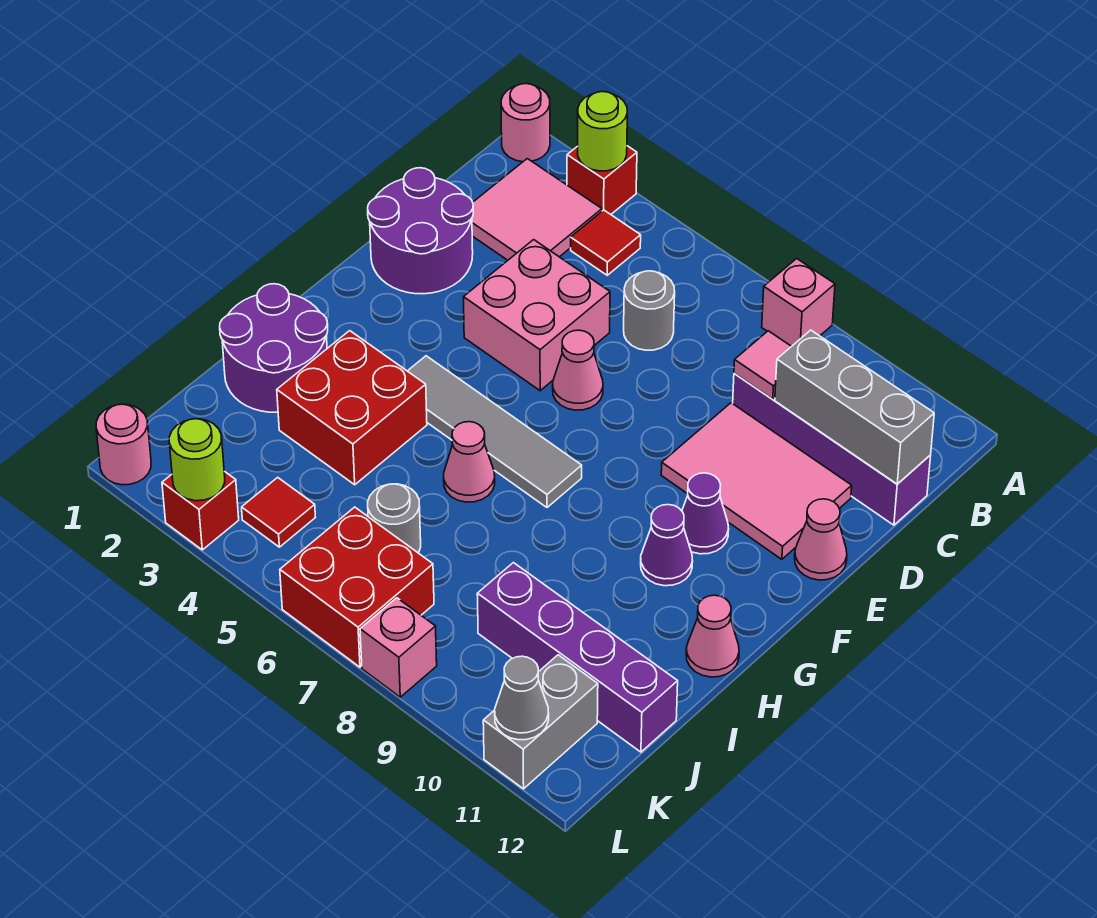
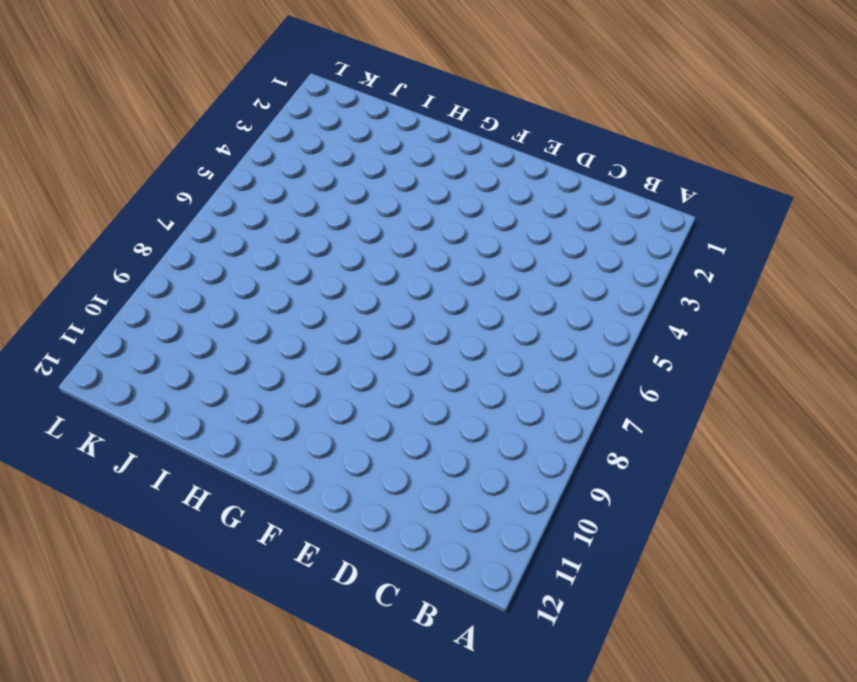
none -> pink 1x1 round brick [501,84,550,162]
none -> red 1x1 brick [567,146,637,214]
none -> pink 1x1 brick [762,258,835,346]
none -> pink 2x2 tile [472,159,602,260]

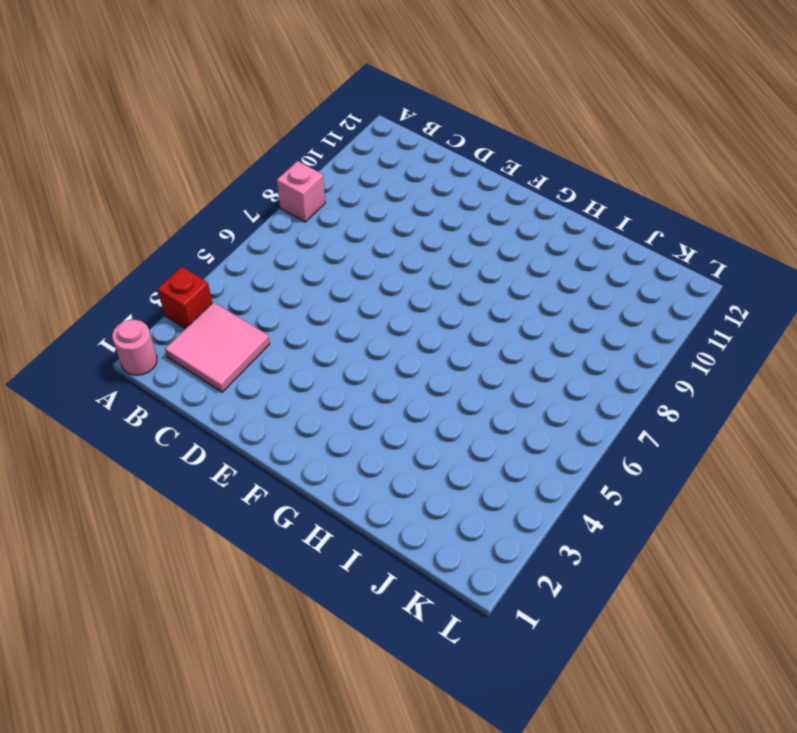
none -> red 1x1 tile [571,210,641,275]
none -> grey 1x1 round brick [624,271,675,350]
none -> purple 1x4 brick [733,373,931,525]
none -> purple 2x2 round brick [368,168,473,294]

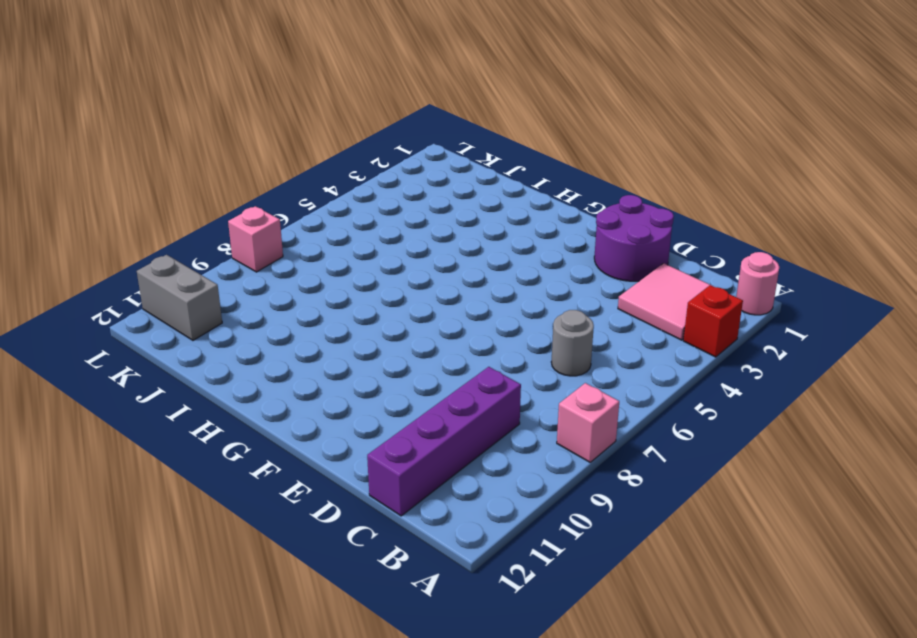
none -> red 1x1 tile [571,210,641,275]
none -> pink 2x2 brick [464,240,610,391]
none -> pink 2x3 tile [661,403,852,559]
none -> pink 1x1 cone [553,330,603,410]

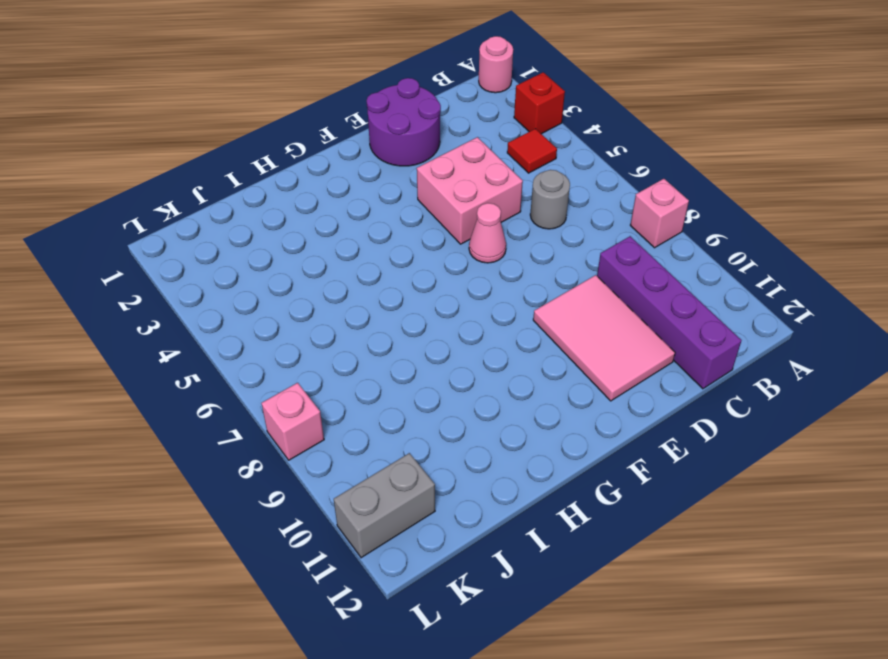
none -> pink 2x2 tile [472,159,602,260]
none -> pink 1x1 cone [795,499,847,580]
none -> purple 1x1 cone [682,473,729,554]
none -> grey 1x4 tile [408,356,582,507]

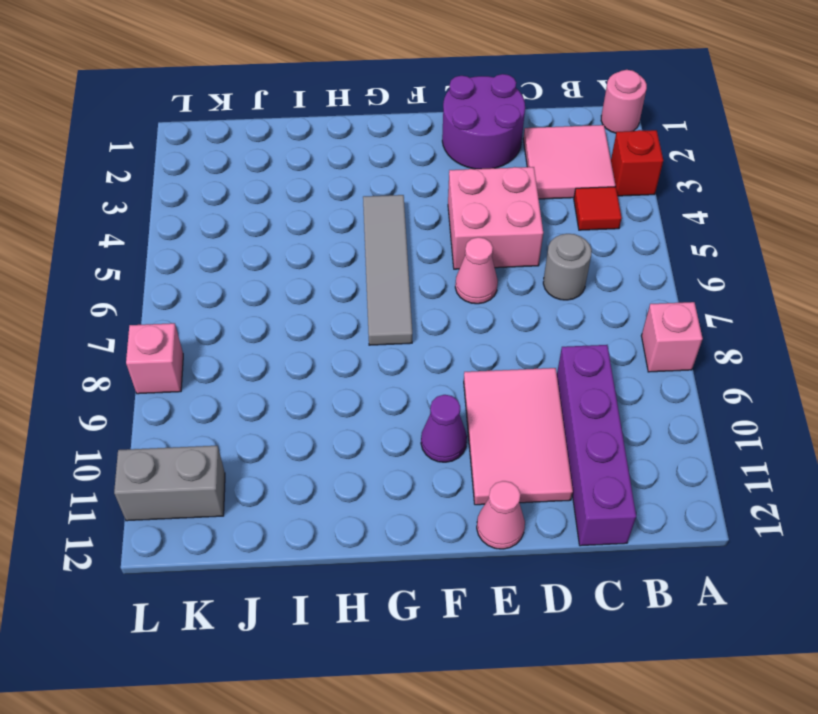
none -> purple 1x1 cone [641,505,693,586]
none -> purple 2x2 round brick [220,284,328,412]
none -> red 2x2 brick [277,331,427,485]
none -> pink 1x1 cone [444,422,495,502]

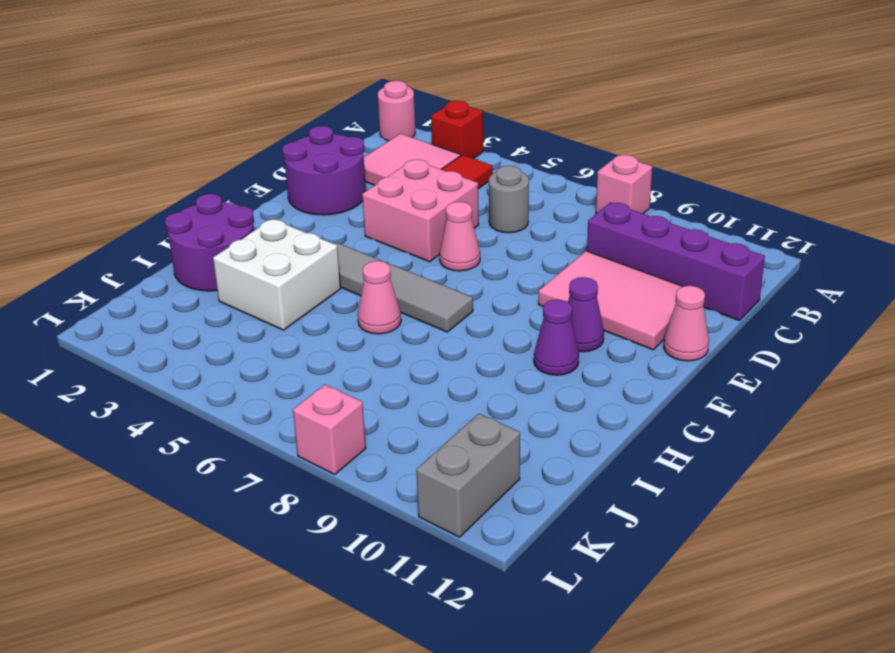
white 2x2 brick [213,219,341,330] -> red 2x2 brick [277,331,427,485]
none -> pink 1x1 cone [686,595,739,677]
none -> grey 1x1 round brick [368,484,421,553]
none -> purple 1x4 brick [477,563,678,752]
none -> red 1x1 tile [242,477,315,547]

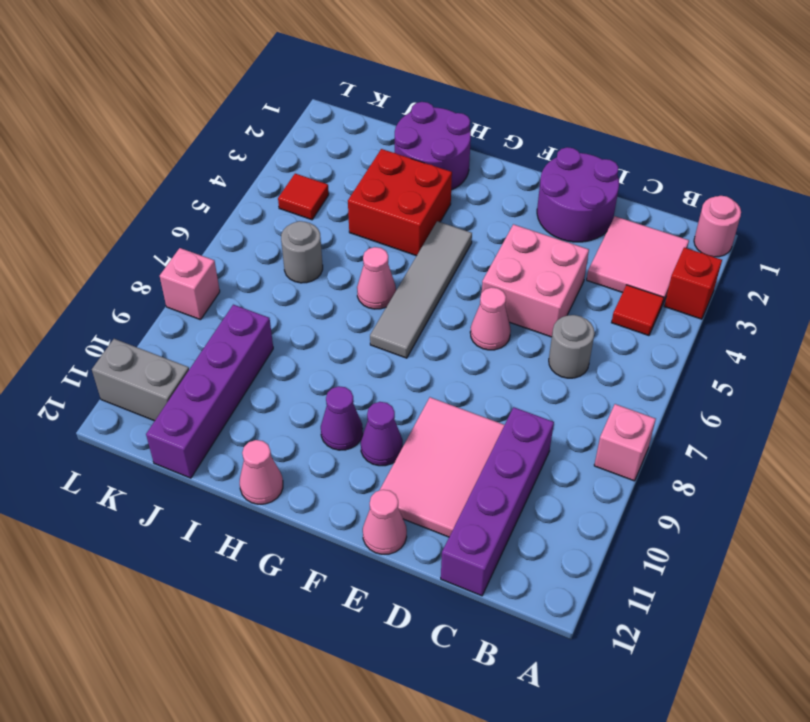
none -> red 2x2 brick [280,507,434,667]
none -> pink 1x1 round brick [96,404,151,485]
none -> red 1x1 brick [162,471,239,550]
none -> lime 1x1 round brick [578,92,627,171]

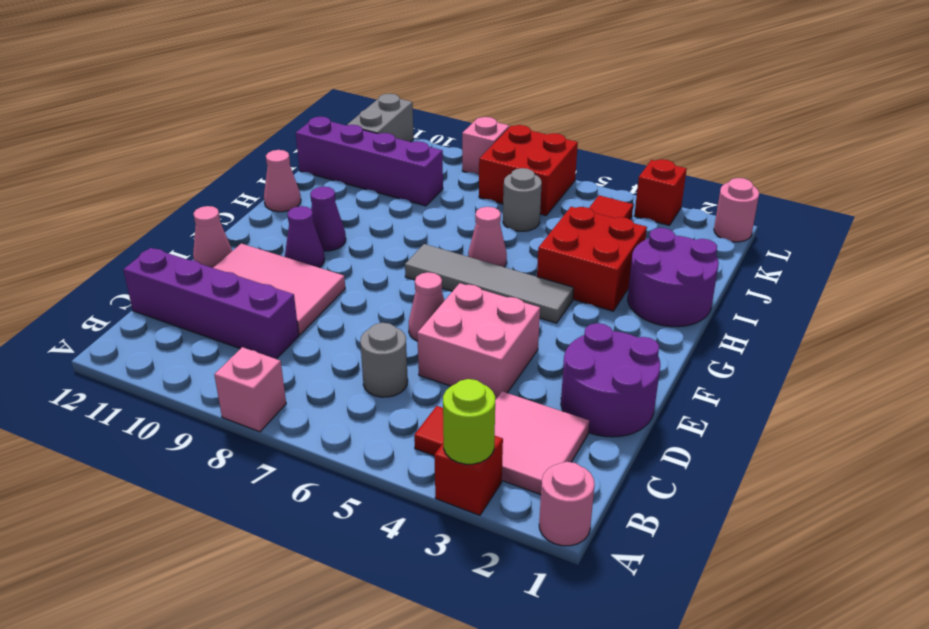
none -> pink 1x1 tile [734,331,791,399]
none -> grey 1x3 brick [775,330,934,484]
none -> lime 1x1 round brick [169,419,225,501]
none -> grey 1x1 cone [495,656,549,740]

